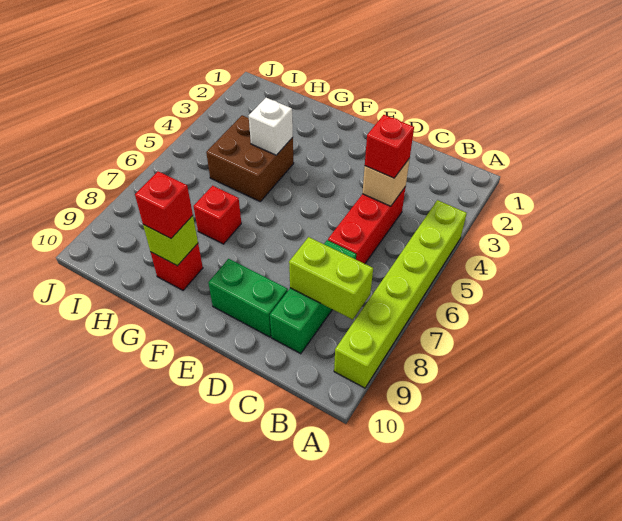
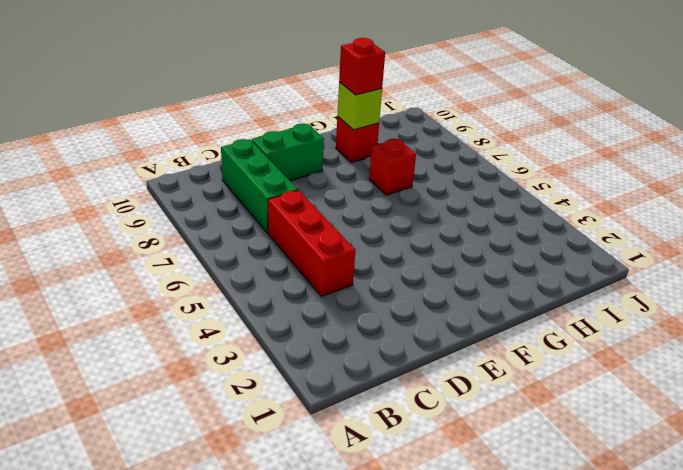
none -> lime 1x6 brick [334,200,467,388]
none -> brown 2x2 brick [206,115,294,201]
none -> lime 1x2 brick [289,237,373,320]

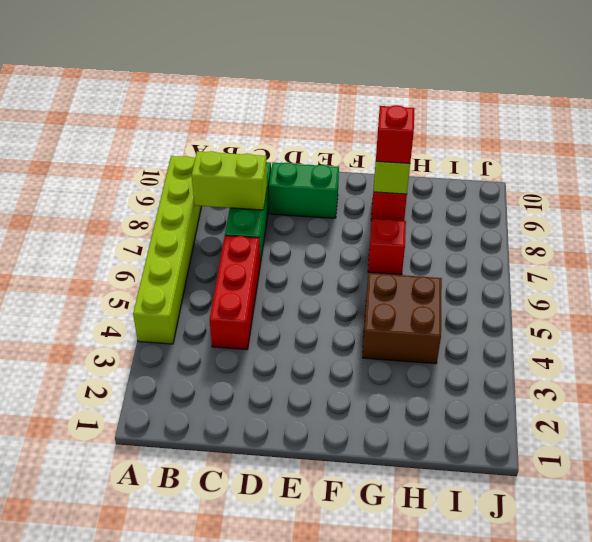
none -> tan 1x1 brick [362,158,410,206]
none -> white 1x1 brick [249,98,293,155]
none -> red 1x1 brick [365,115,414,178]

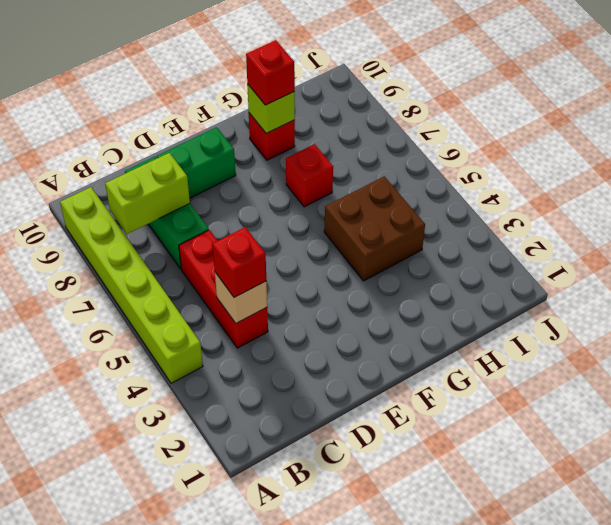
none -> white 1x1 brick [249,98,293,155]

